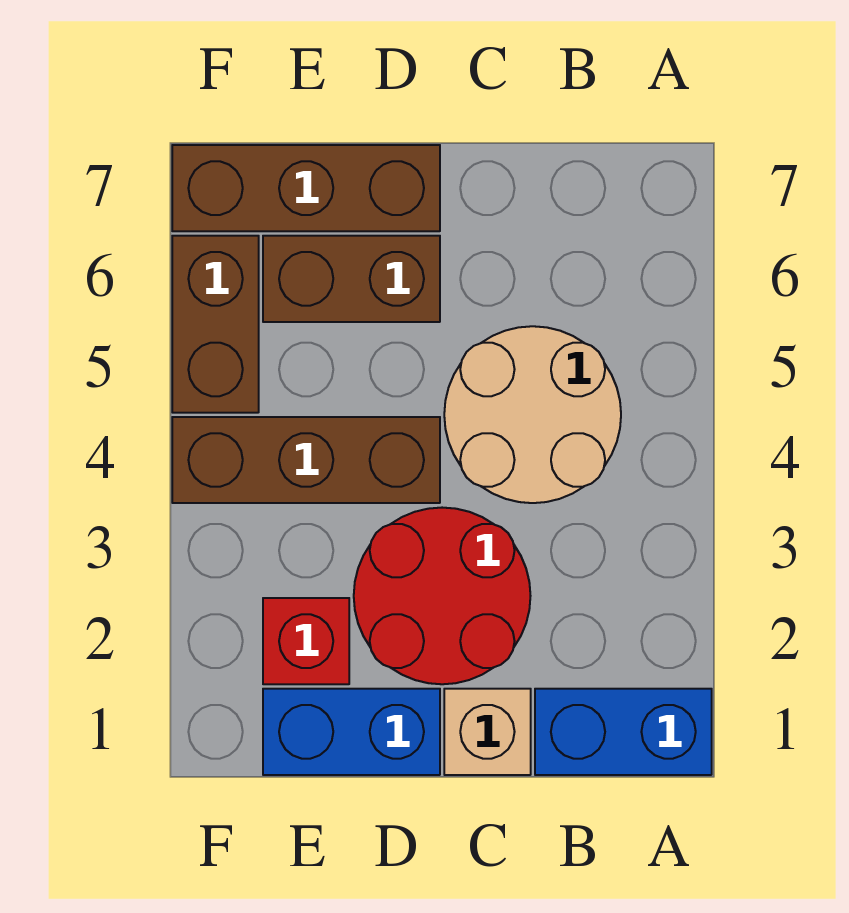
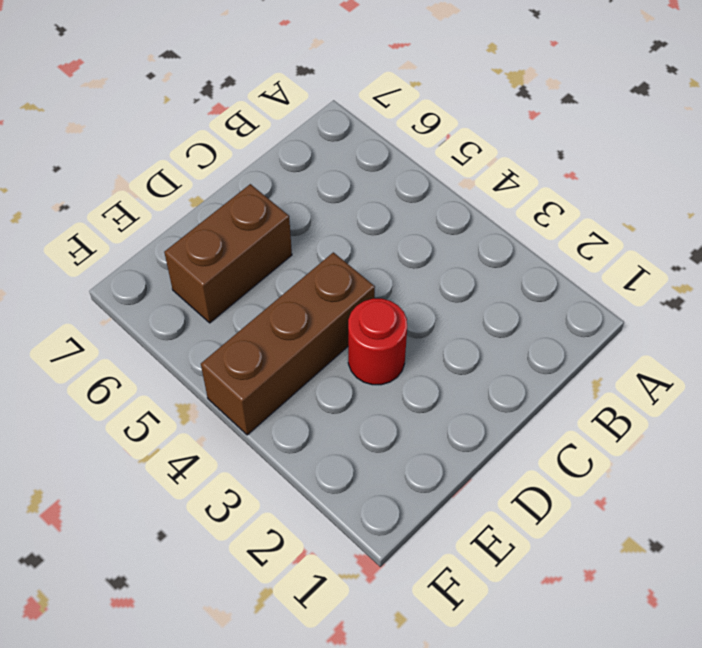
red 1x1 round brick [348,299,407,385] -> red 2x2 round brick [354,508,530,684]
none -> blue 1x2 brick [535,689,712,775]
none -> tan 2x2 round brick [444,326,621,503]

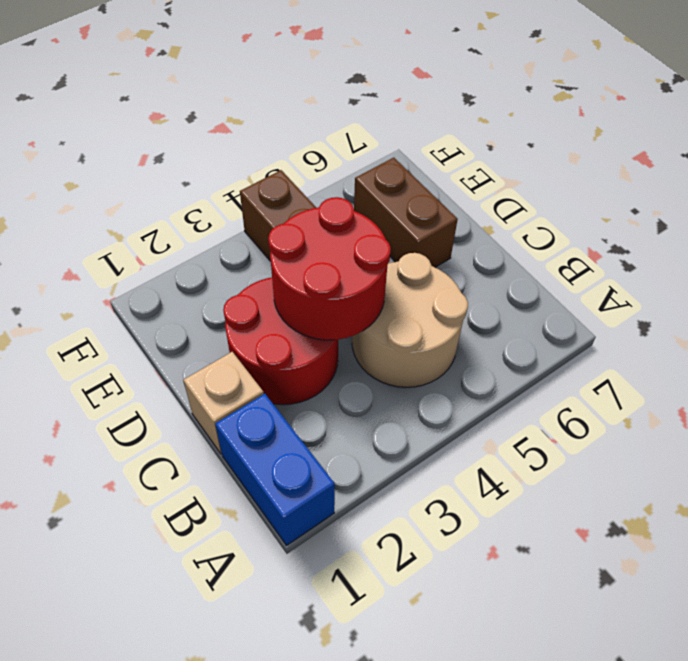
red 2x2 round brick [268,197,391,340] -> none
none -> blue 1x2 brick [263,689,440,775]
none -> brown 1x3 brick [172,145,440,231]

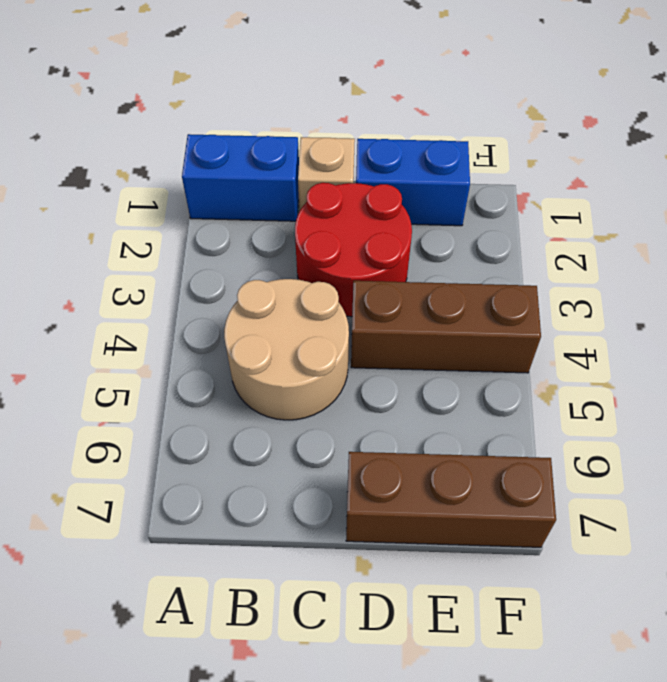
none -> brown 1x2 brick [263,236,440,322]
none -> red 1x1 brick [263,598,349,684]

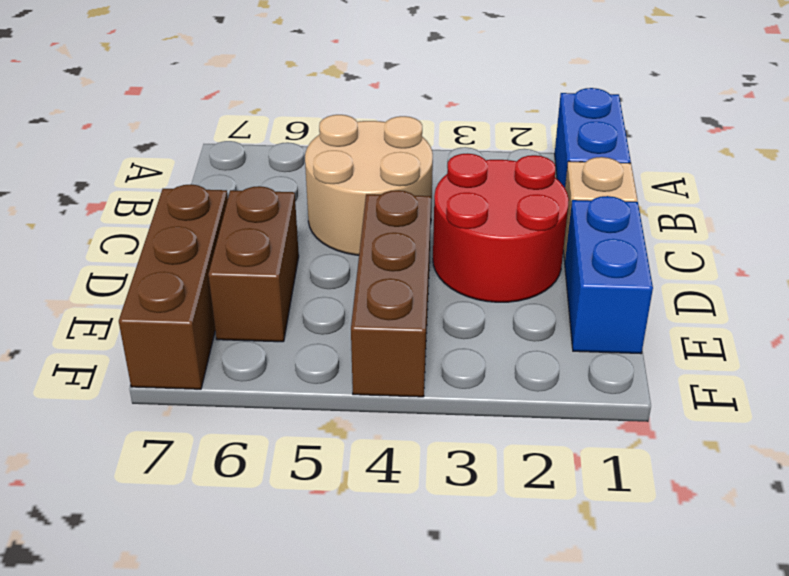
none -> red 1x1 brick [263,598,349,684]
none -> brown 1x2 brick [172,236,259,413]

